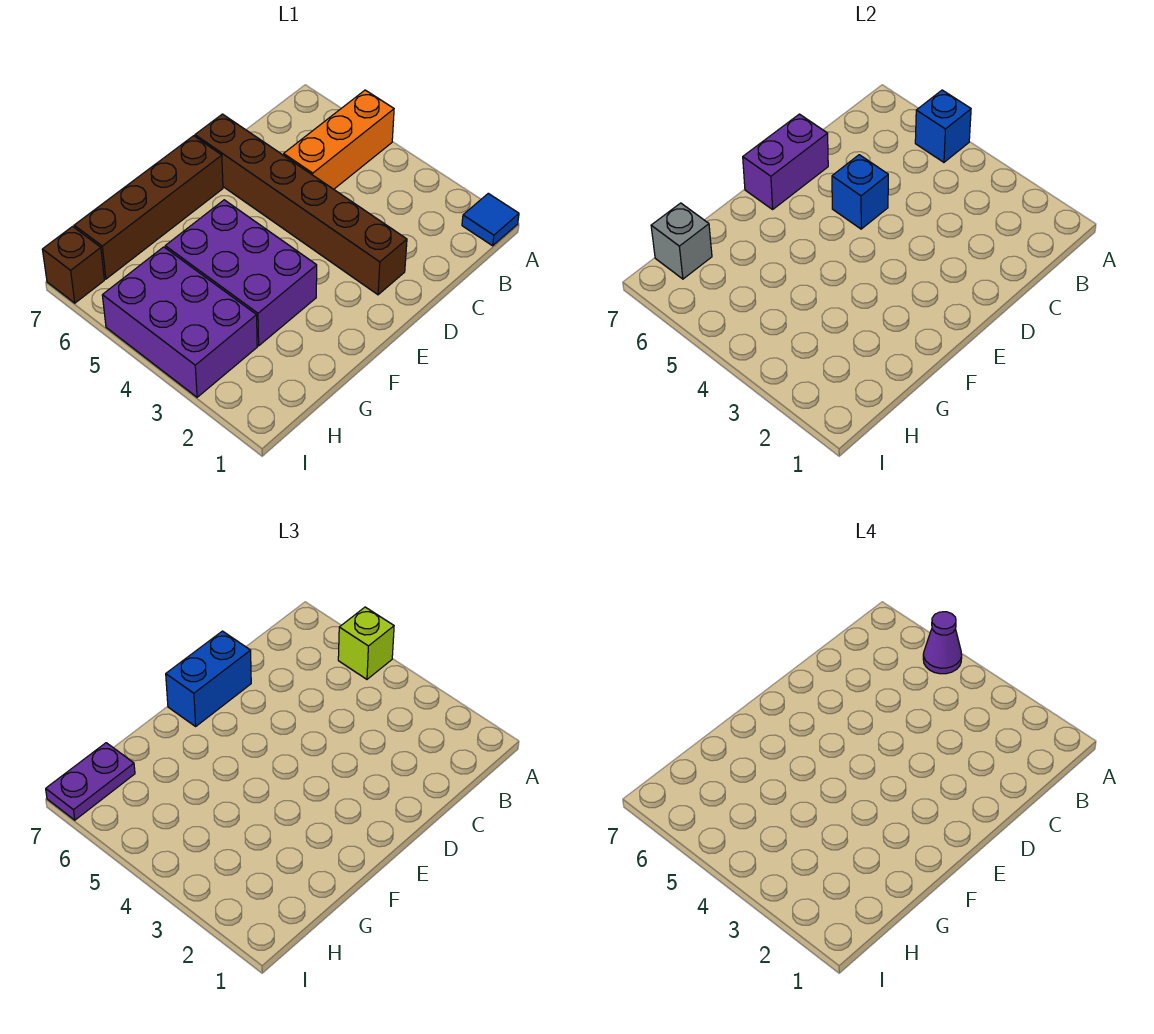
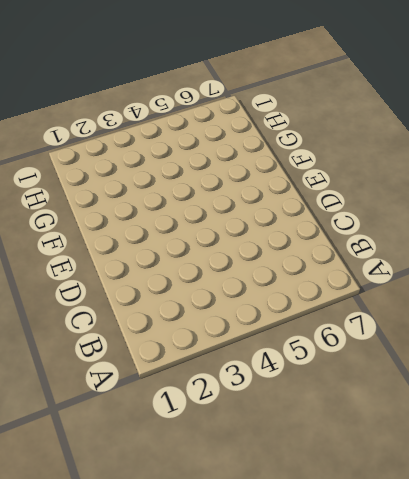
none -> blue 1x1 tile [462,193,519,246]
none -> orange 1x3 brick [284,90,394,189]
none -> brown 1x6 brick [195,114,407,295]

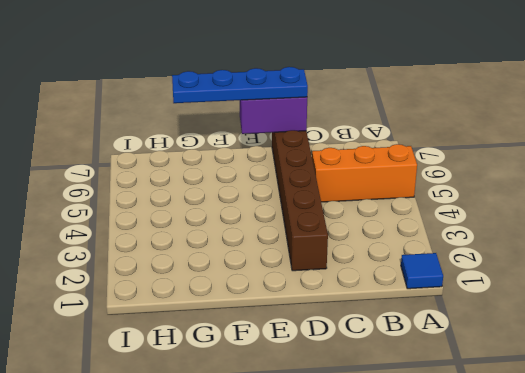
blue 1x4 plate [172,67,308,103] -> blue 1x2 brick [166,631,251,726]
none -> brown 1x4 brick [74,136,223,279]
none -> purple 2x3 brick [165,200,317,346]
none -> purple 2x3 brick [102,247,257,397]

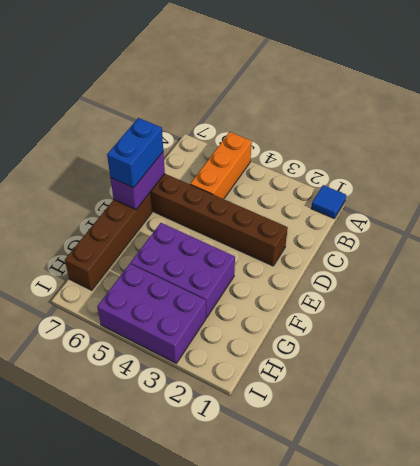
none -> brown 1x1 brick [42,226,104,303]
none -> blue 1x1 brick [915,90,971,162]
none -> blue 1x1 brick [832,155,888,229]

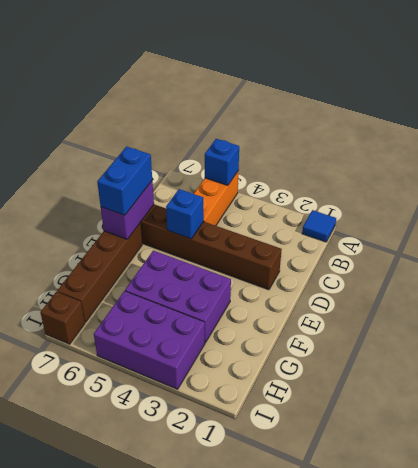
none -> grey 1x1 brick [651,203,712,279]
none -> lime 1x1 brick [338,607,394,679]
none -> purple 1x2 plate [46,743,135,820]

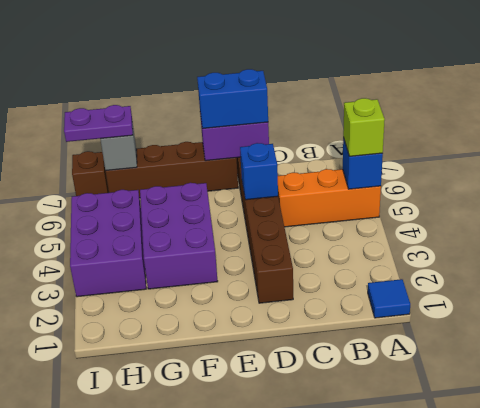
none -> purple 1x1 cone [923,612,962,674]

